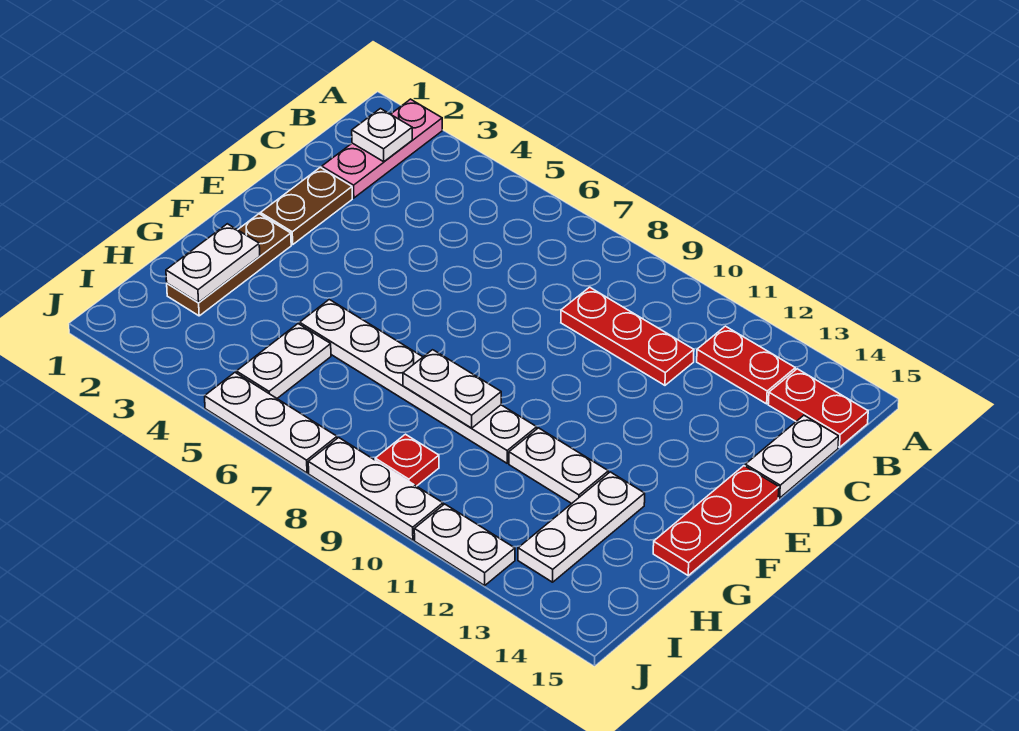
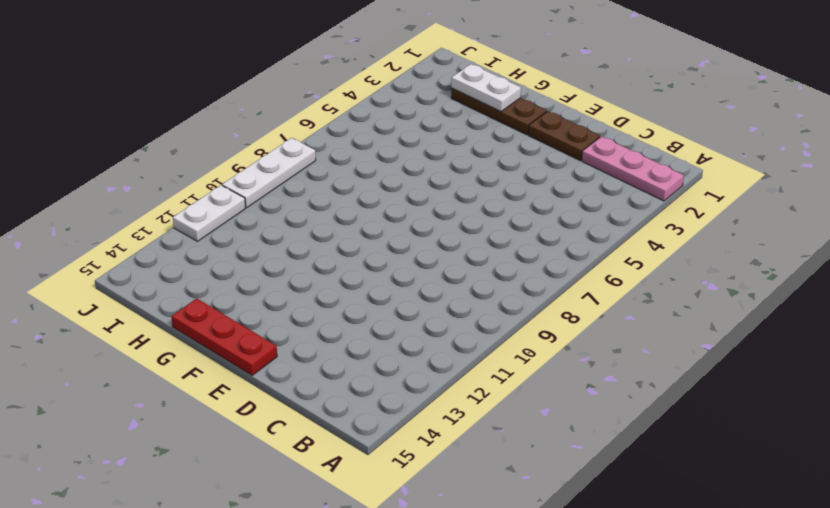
none -> red 1x2 plate [697,326,795,404]
none -> red 1x2 plate [768,369,868,447]
none -> red 1x3 plate [561,287,694,385]

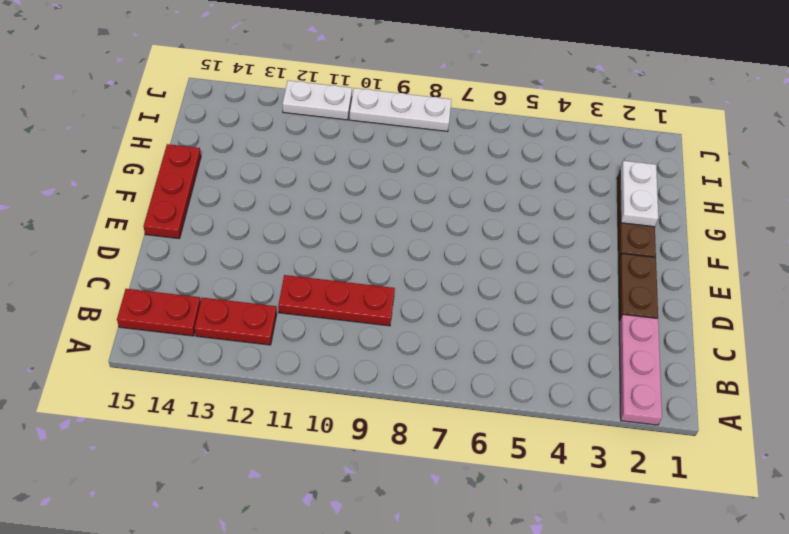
none -> white 1x2 plate [745,415,839,498]
none -> white 1x6 plate [300,299,537,463]
none -> white 1x2 plate [509,428,608,504]

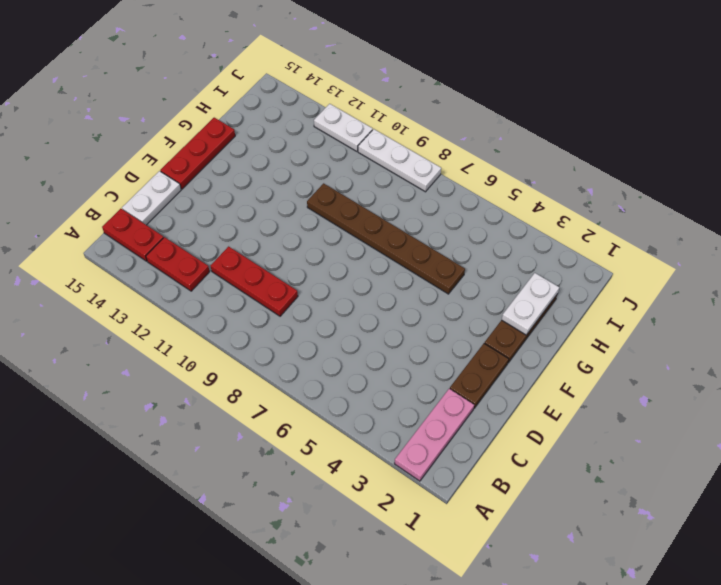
brown 1x6 plate [307,183,465,294] -> white 1x6 plate [300,299,537,463]
none -> white 1x2 plate [509,428,608,504]
none -> white 1x3 plate [518,472,645,582]
none -> white 1x2 plate [236,324,331,398]

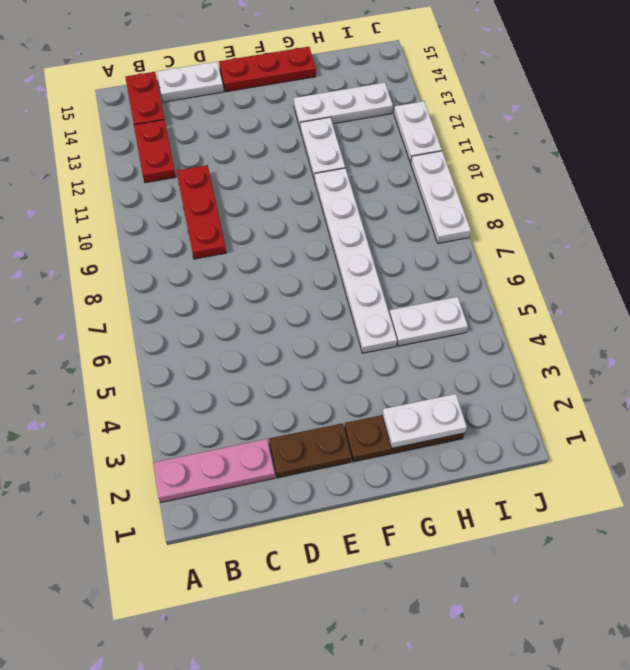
none -> red 1x1 plate [375,434,439,486]
none -> white 1x3 plate [205,373,337,473]
none -> white 1x1 plate [352,109,412,162]

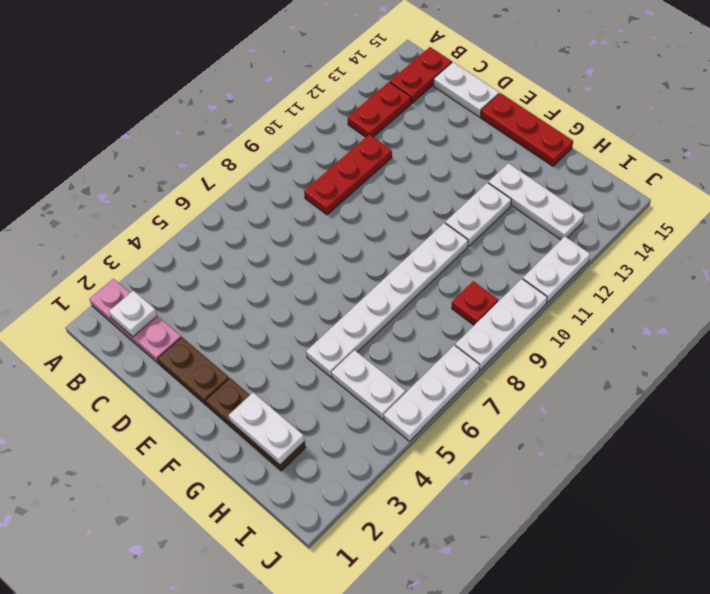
none -> white 1x2 plate [403,350,501,428]

